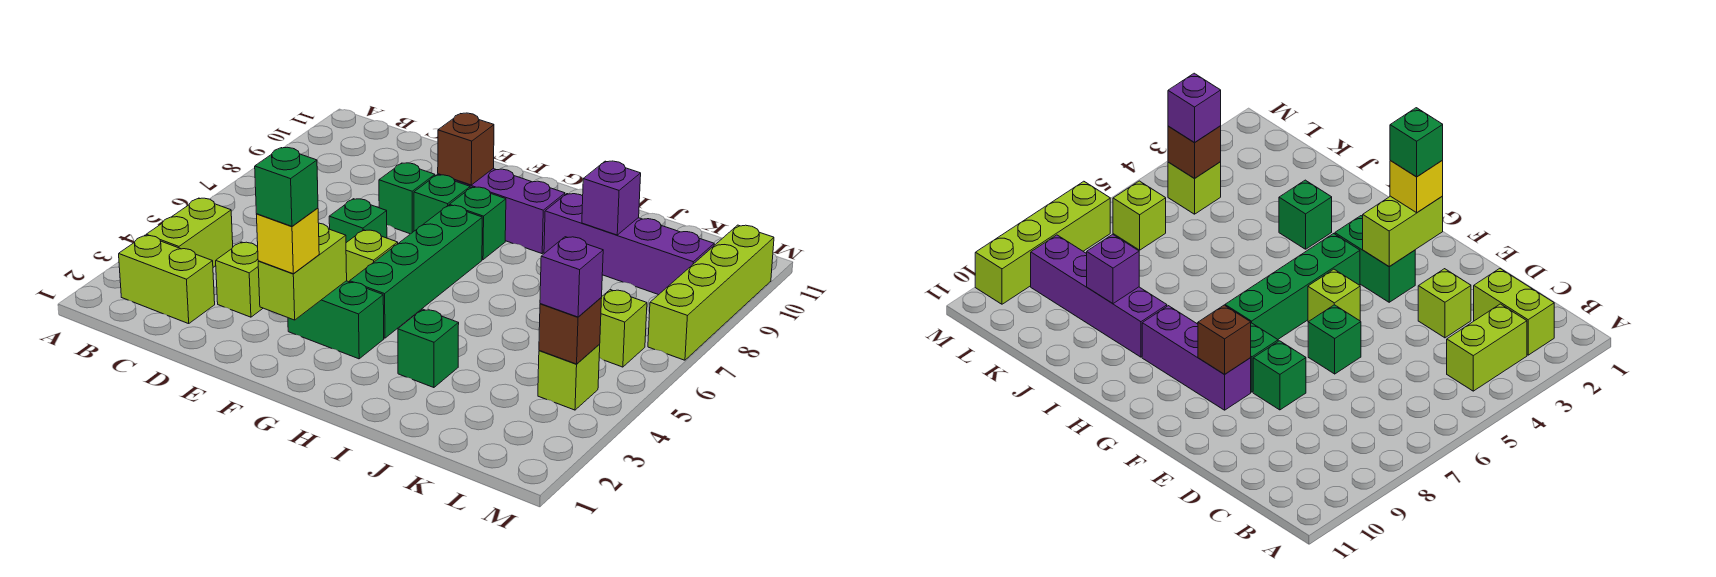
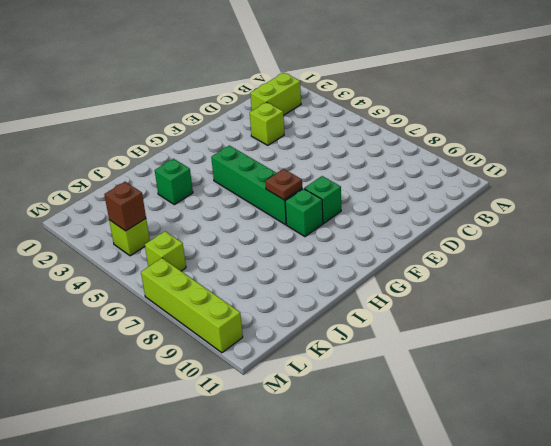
brown 1x1 plate [265,169,302,200] -> none
none -> lime 1x2 brick [146,198,233,267]
none -> green 1x1 brick [329,199,387,243]
none -> green 1x1 brick [379,163,435,234]

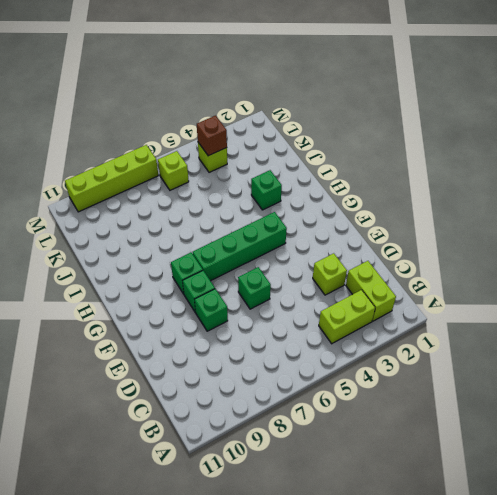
none -> green 1x2 brick [288,281,384,359]
none -> lime 1x1 brick [346,230,398,282]
none -> purple 1x3 brick [438,169,565,254]

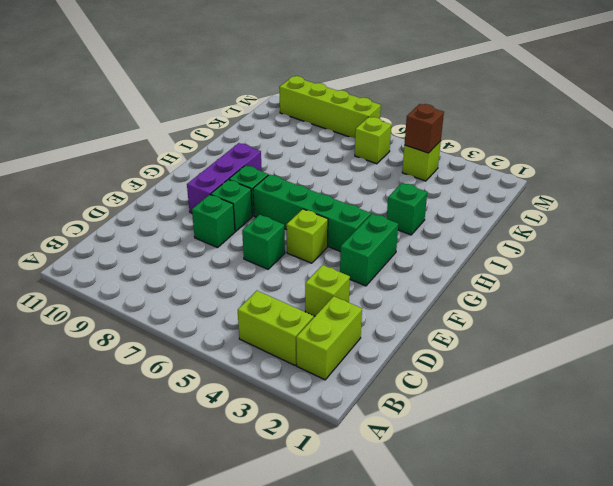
none -> purple 1x4 brick [544,194,714,295]
none -> lime 1x2 brick [258,223,347,320]
none -> brown 1x1 brick [438,113,494,185]

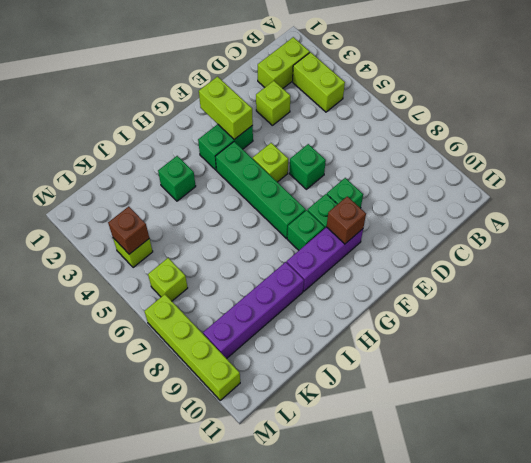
none -> purple 1x1 brick [582,161,641,235]
none -> yellow 1x1 brick [256,208,319,274]
none -> purple 1x1 brick [540,237,603,317]

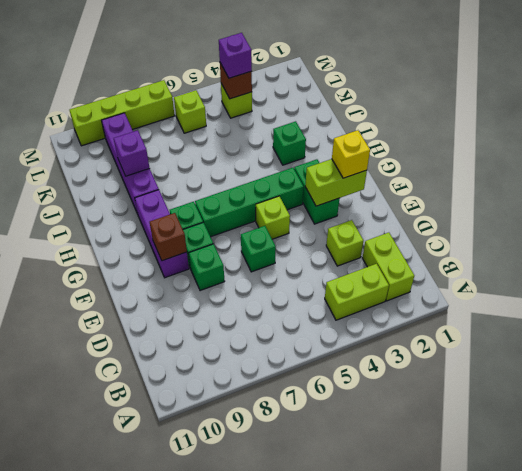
none -> green 1x1 brick [255,147,318,226]

